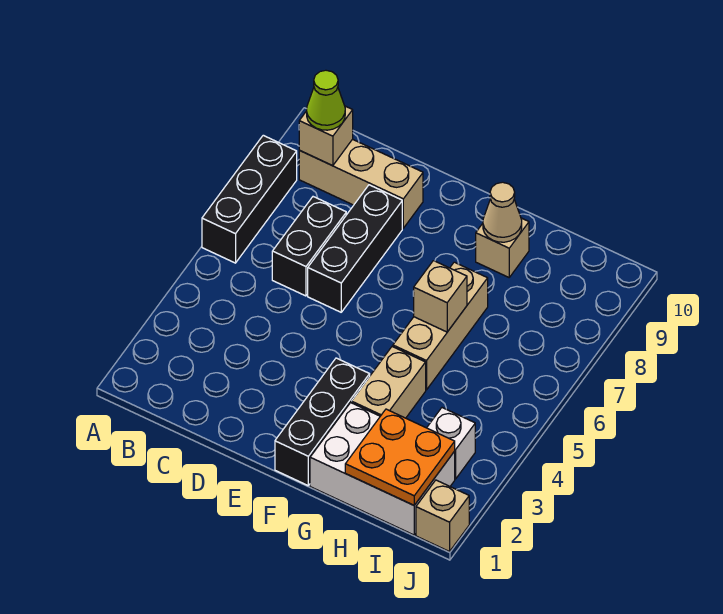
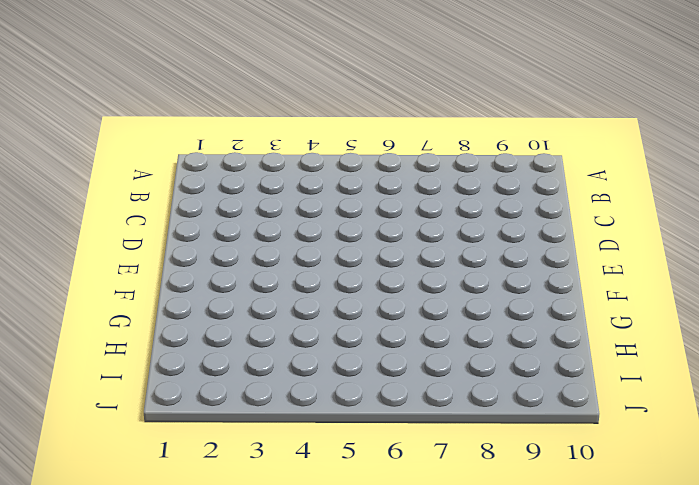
none -> black 1x3 brick [202,135,297,263]
none -> tan 1x3 brick [299,139,423,228]
none -> black 1x2 brick [272,197,346,296]

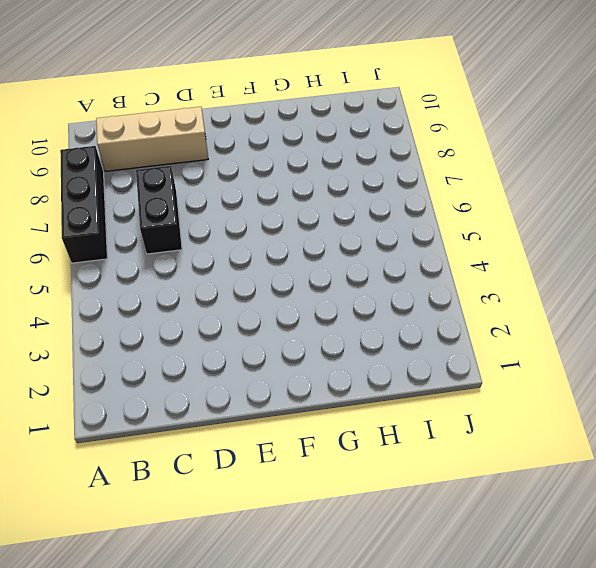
none -> black 1x3 brick [308,185,402,312]
none -> black 1x3 brick [275,358,370,485]
none -> white 2x3 brick [310,403,455,535]

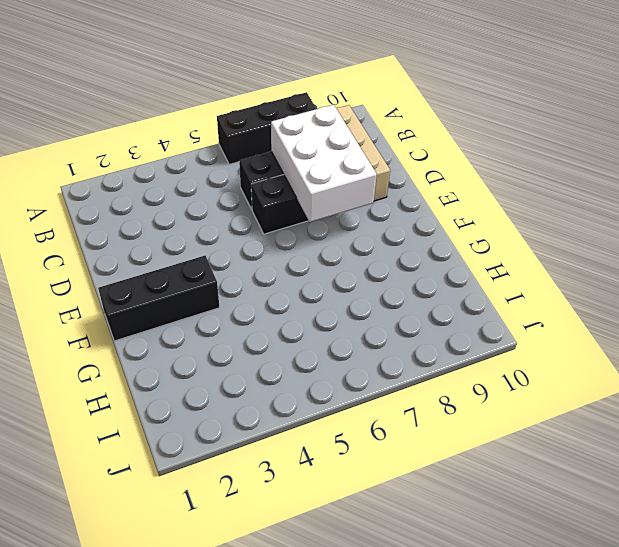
white 2x3 brick [271,105,377,222] -> white 2x3 brick moved to [310,403,455,535]
none -> tan 1x2 brick [352,347,426,418]
none -> tan 1x3 brick [393,262,488,390]
none -> tan 1x1 brick [476,218,529,277]

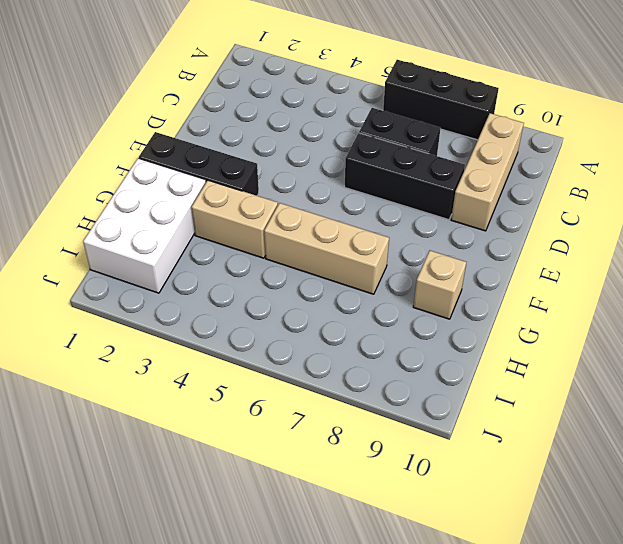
none -> white 1x1 brick [427,408,475,479]
none -> tan 1x1 brick [416,480,469,552]
none -> tan 1x1 brick [299,106,353,166]

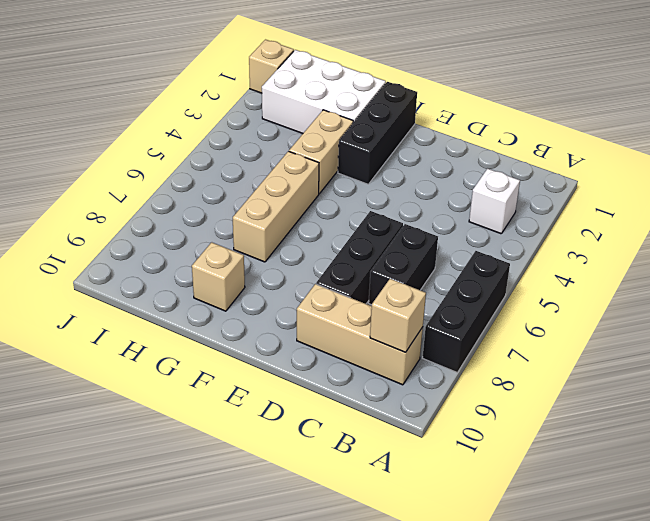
white 1x1 brick [469,169,520,234] -> white 1x1 brick moved to [427,408,475,479]
none -> tan 1x1 brick [413,261,467,332]
none -> tan 1x1 cone [483,182,522,242]
none -> orange 2x2 plate [345,409,455,505]

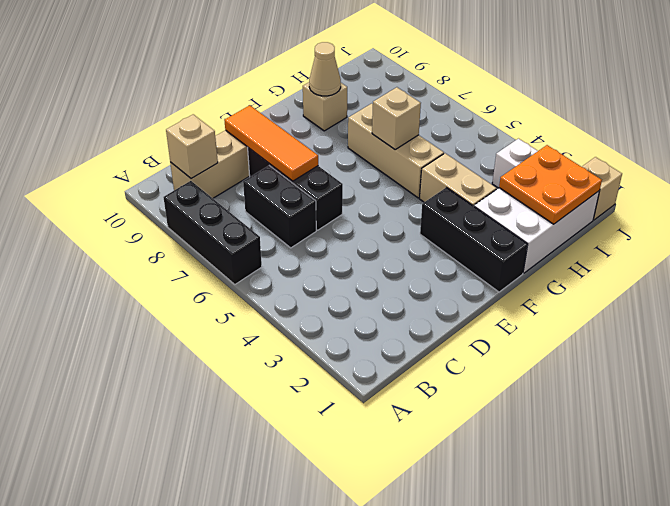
orange 1x3 tile [224,105,318,181] -> none
none -> lime 1x1 cone [307,70,345,130]

